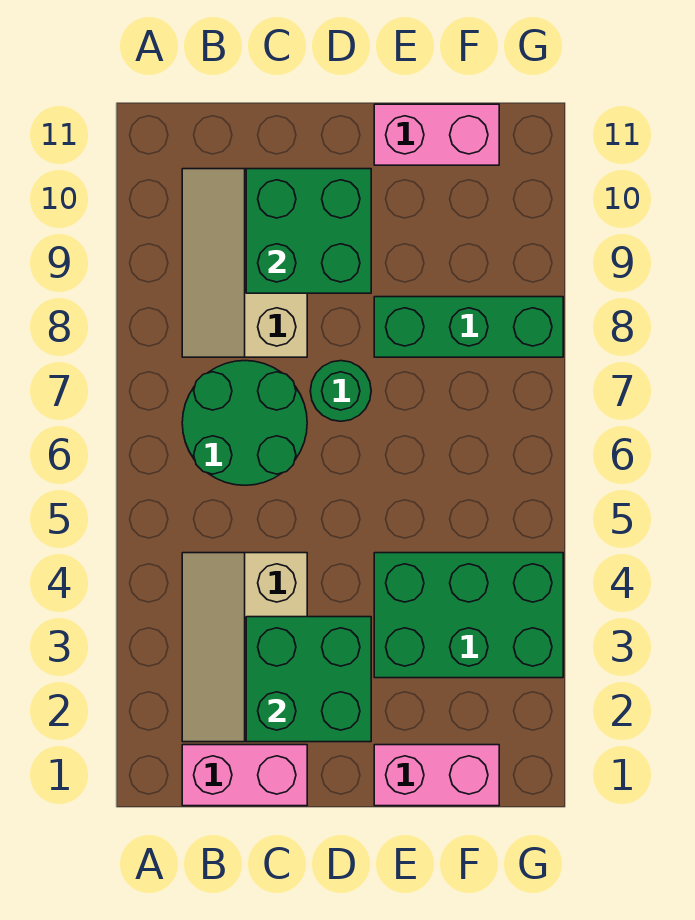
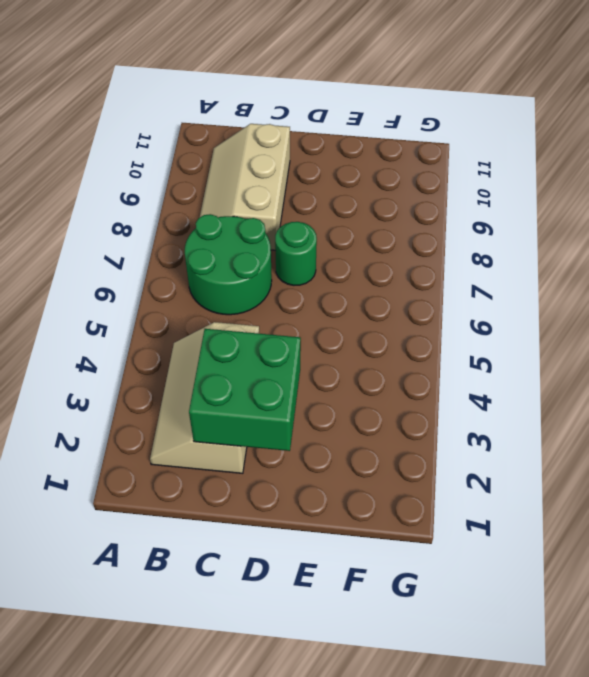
none -> pink 1x2 brick [182,745,307,806]
none -> pink 1x2 brick [374,745,499,806]

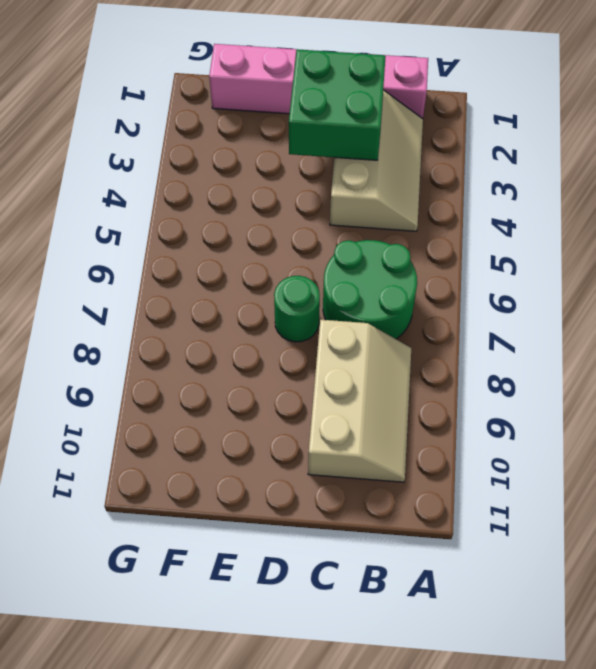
none -> green 2x3 brick [374,553,563,678]
none -> green 1x3 brick [374,297,563,357]

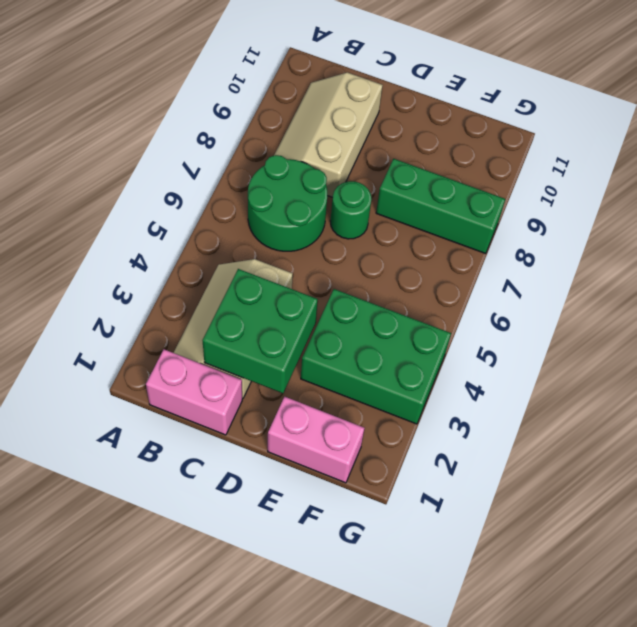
none -> pink 1x2 brick [374,104,499,165]
none -> green 2x2 brick [246,169,371,293]

